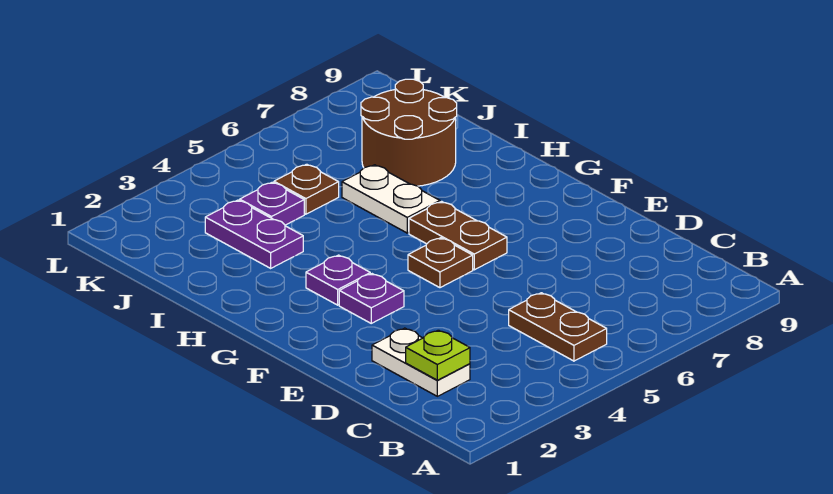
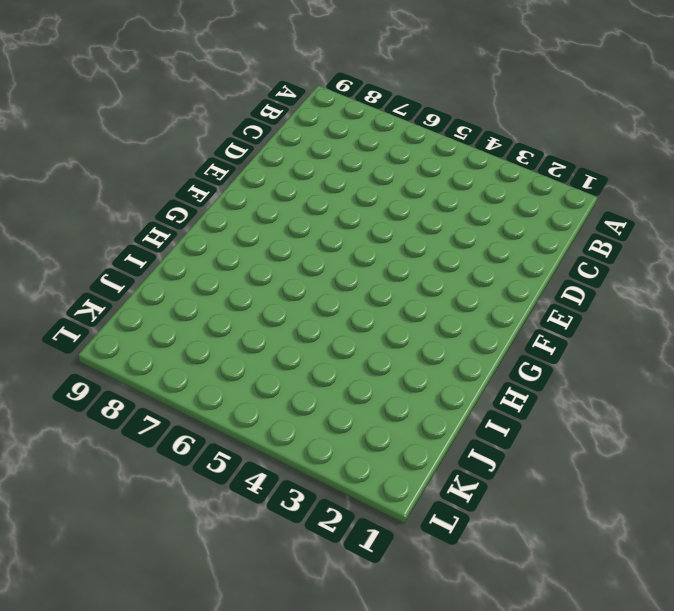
none -> brown 1x2 plate [509,293,607,361]
none -> white 1x2 plate [372,328,470,396]
none -> purple 1x1 plate [339,274,404,323]

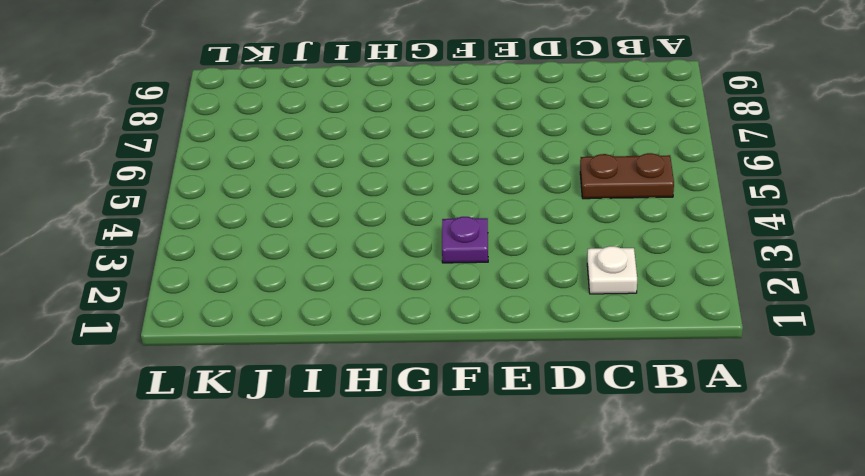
white 1x1 plate [587,246,637,294] -> white 1x2 plate [372,328,470,396]
none -> brown 1x1 plate [408,238,473,288]
none -> brown 1x2 plate [409,201,507,270]
none -> purple 1x1 plate [306,255,370,305]

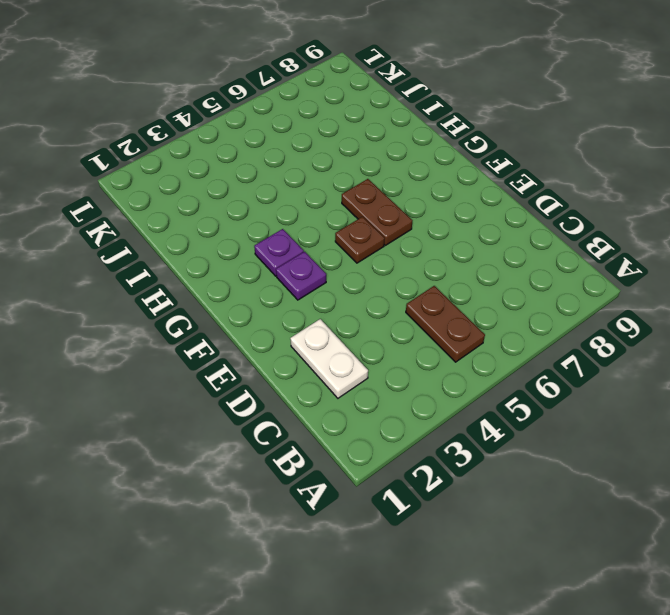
none -> white 1x2 plate [342,165,440,233]
none -> purple 1x2 plate [205,200,303,268]
none -> brown 2x2 round brick [361,79,457,186]

